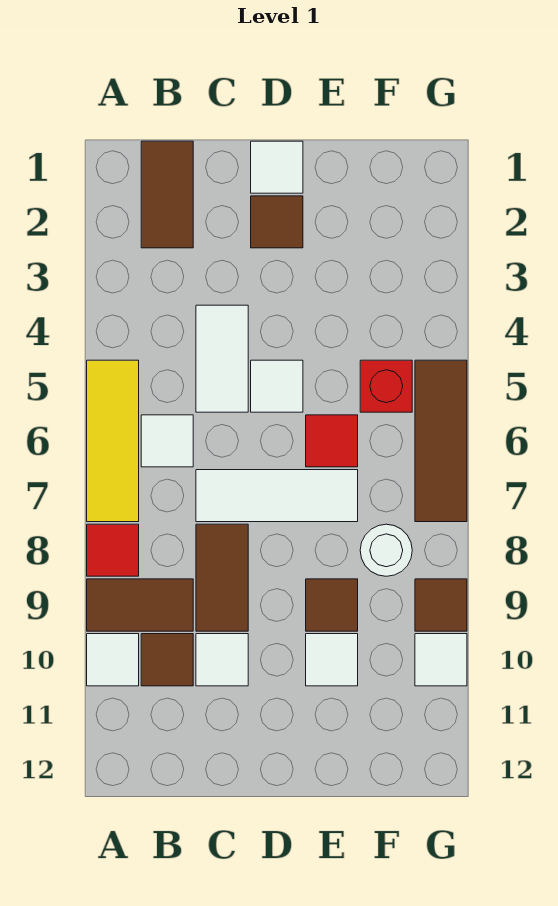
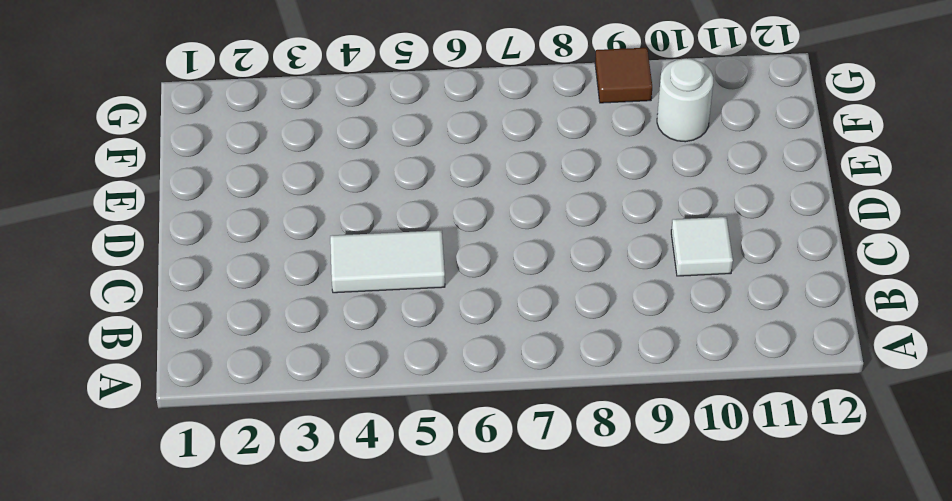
white 1x1 round brick [657,58,713,142] -> white 1x1 round brick moved to [360,524,412,576]
none -> yellow 1x3 tile [87,360,139,522]
none -> red 1x1 tile [87,524,139,576]
none -> brown 1x2 tile [87,579,193,631]

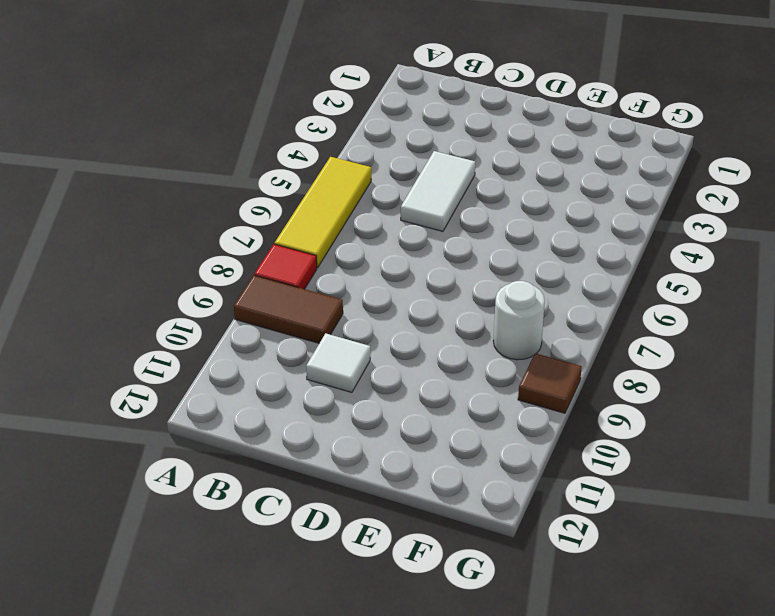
none -> white 1x1 tile [87,634,139,686]
none -> brown 1x2 tile [141,141,193,248]
none -> white 1x1 tile [141,415,193,467]

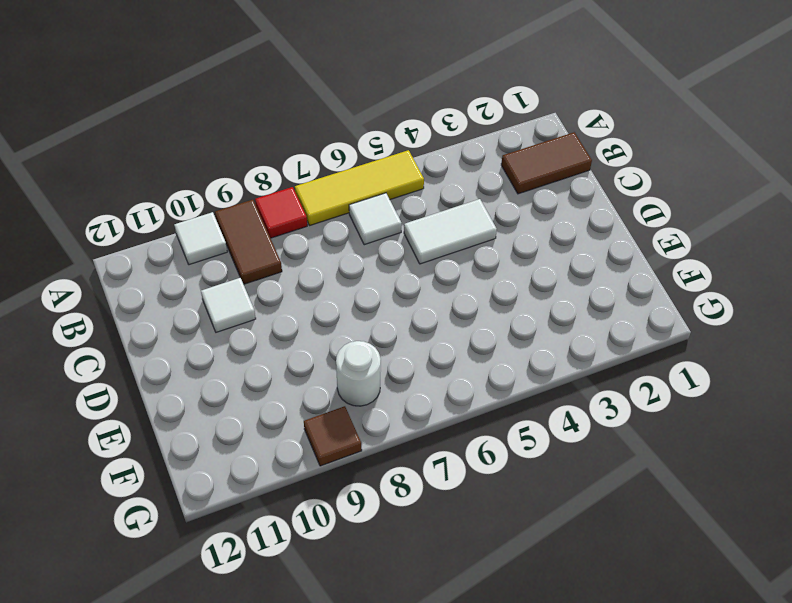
none -> brown 1x1 tile [141,634,193,686]
none -> white 1x3 tile [196,470,358,522]
none -> brown 1x2 tile [196,524,248,631]

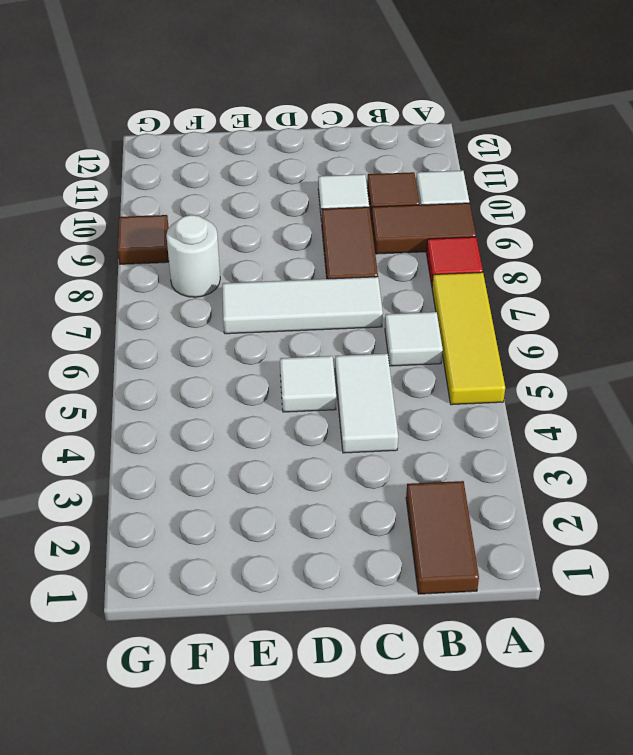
none -> white 1x1 tile [251,141,303,193]
none -> brown 1x1 tile [251,196,303,248]
none -> red 1x1 tile [306,415,358,467]

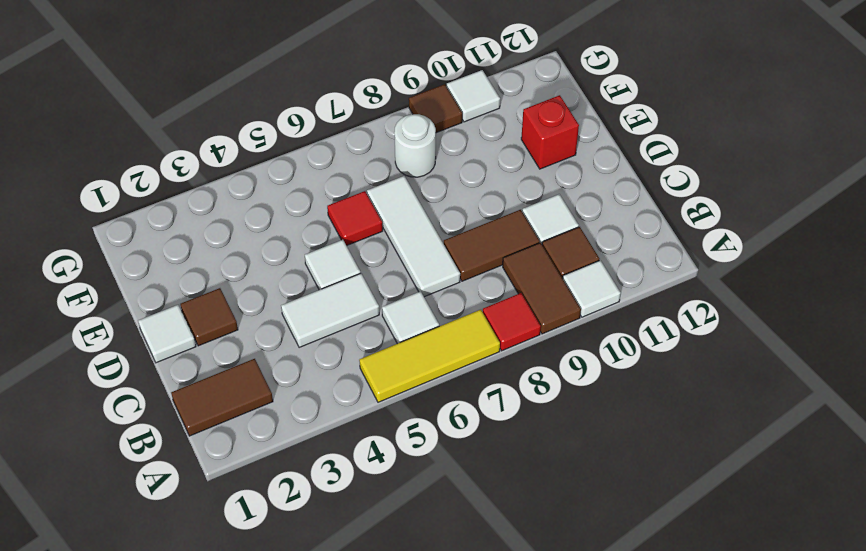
red 1x1 brick [521,95,579,169] -> red 1x1 brick moved to [360,360,412,412]
none -> brown 1x1 tile [306,579,358,631]
none -> white 1x1 tile [306,634,358,686]
none -> brown 1x3 tile [415,360,467,522]

